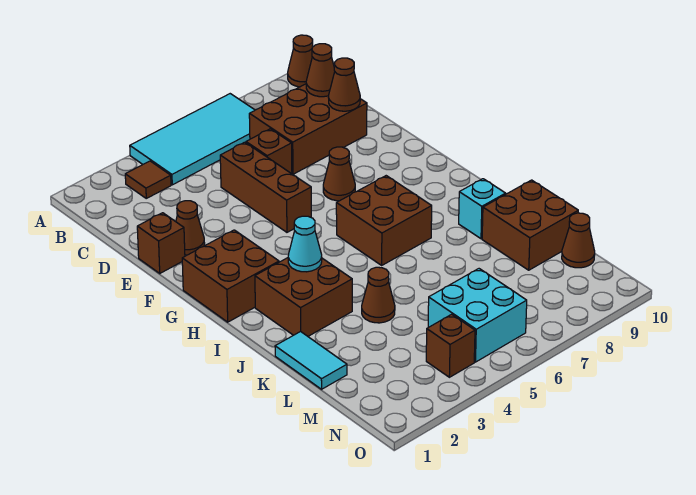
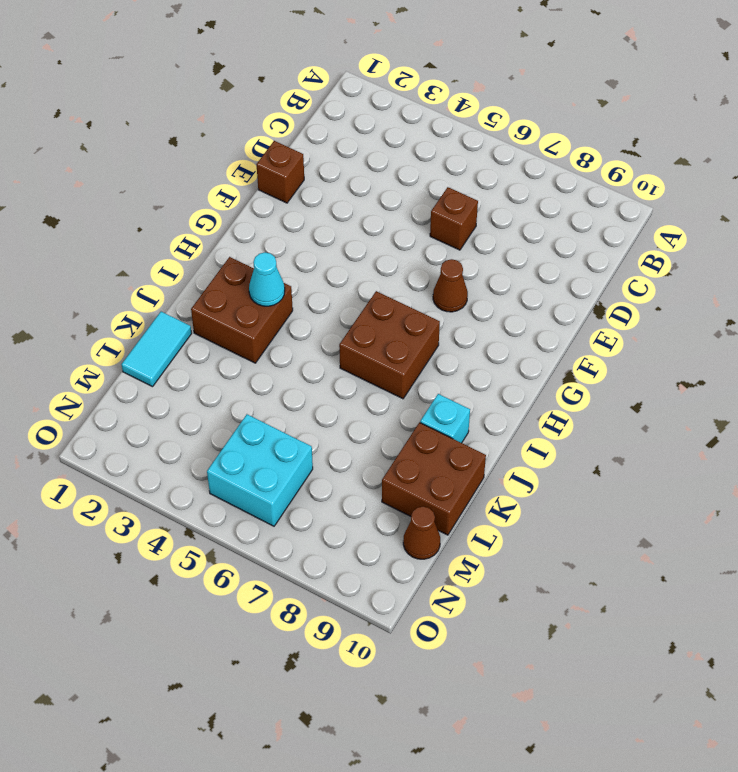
none -> cyan 2x4 tile [130,94,255,185]
none -> brown 1x1 cone [288,35,313,87]
none -> brown 1x1 tile [125,161,171,198]

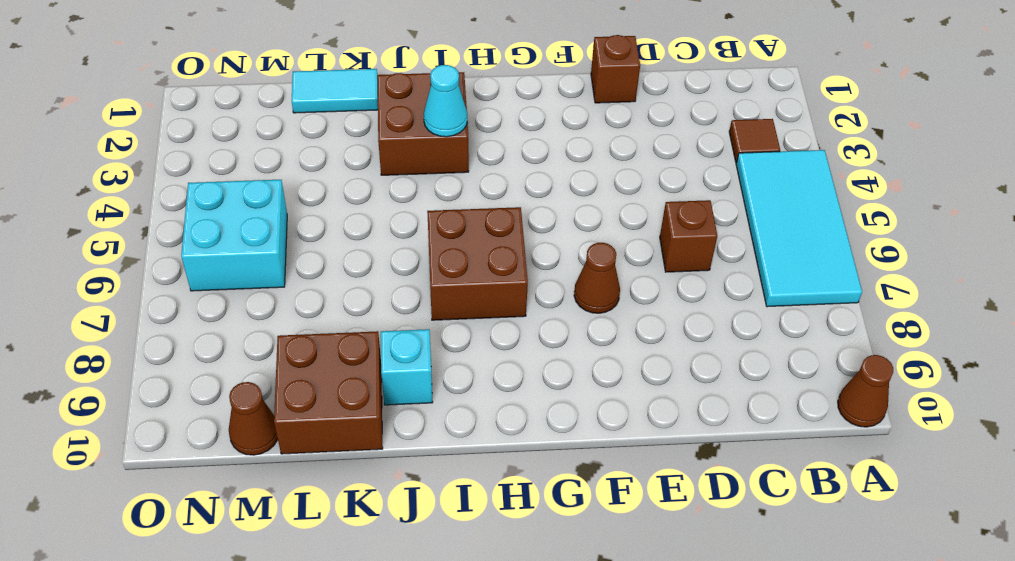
none -> brown 2x3 brick [249,84,367,174]
none -> brown 1x3 brick [220,142,311,232]
none -> brown 1x1 cone [176,201,205,255]

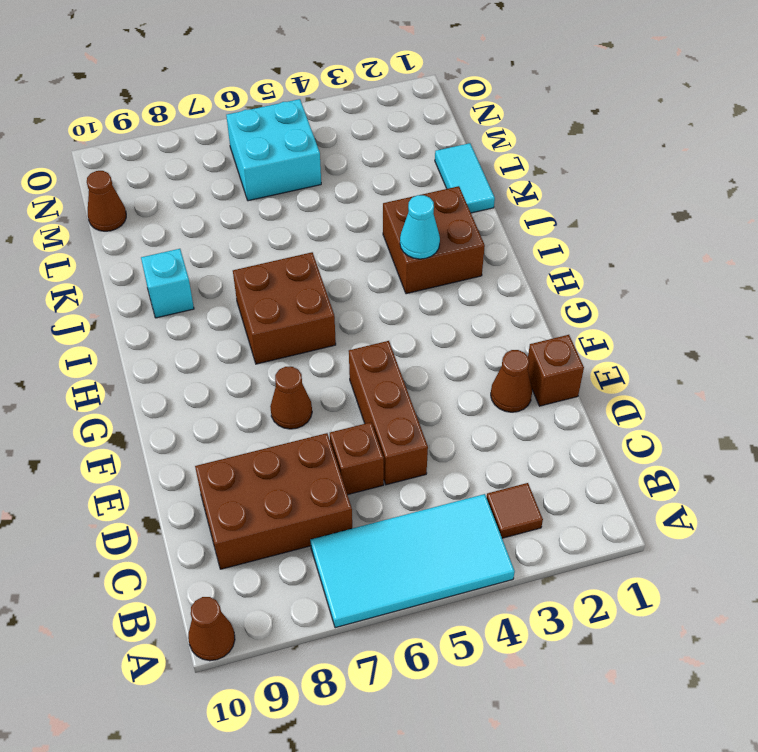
none -> brown 2x2 brick [182,230,279,322]
none -> brown 1x1 cone [362,267,395,323]
none -> brown 2x2 brick [482,180,578,270]

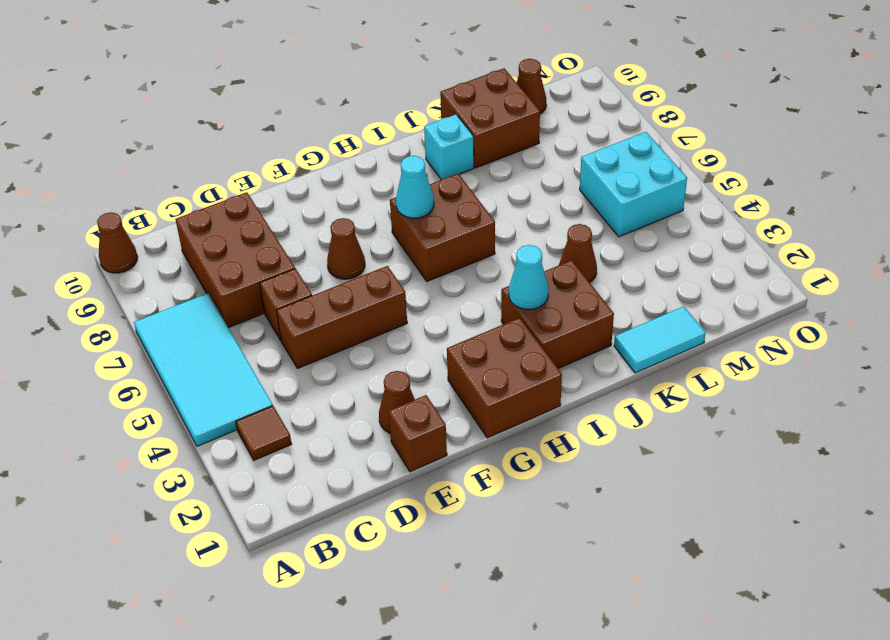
cyan 1x1 cone [396,156,434,218] -> none
none -> brown 1x1 brick [426,314,475,377]
none -> brown 1x1 cone [306,44,335,97]
none -> brown 1x1 cone [328,58,360,111]

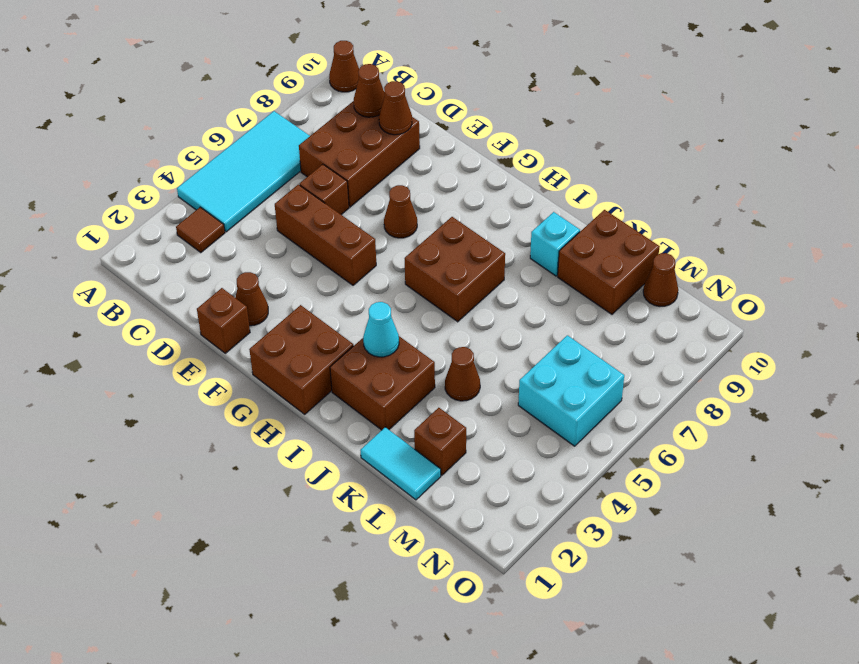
brown 1x1 brick [414,408,466,475] -> brown 1x1 brick moved to [426,314,475,377]

